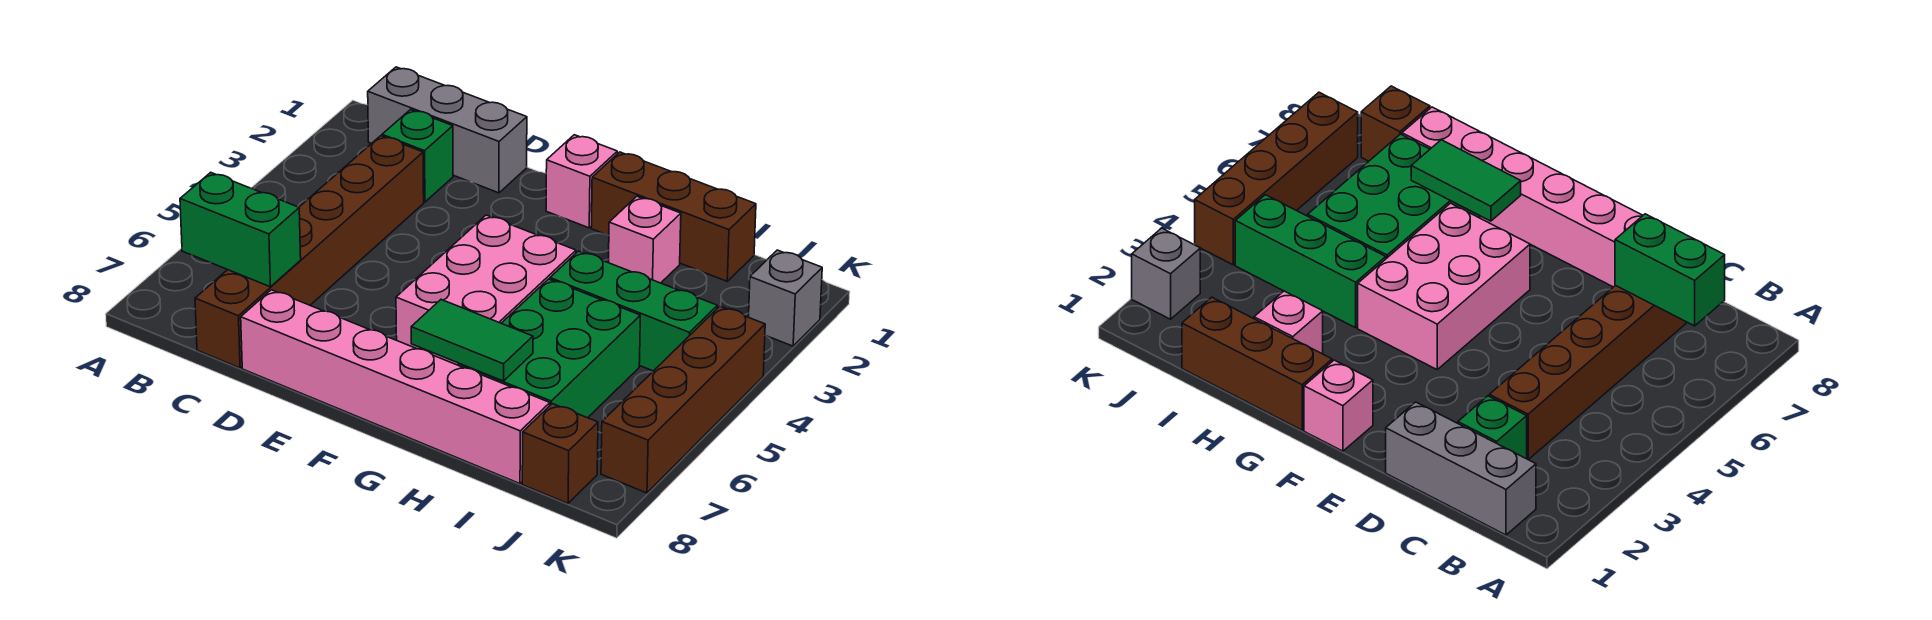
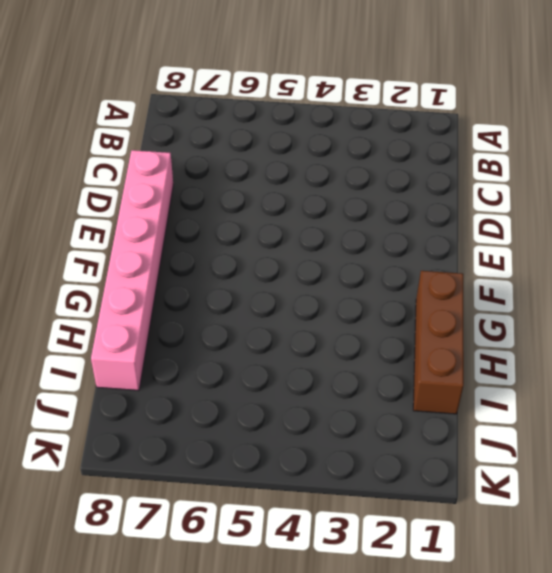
none -> grey 1x3 brick [368,67,527,193]
none -> green 1x1 brick [382,110,453,202]
none -> brown 1x6 brick [195,136,424,368]

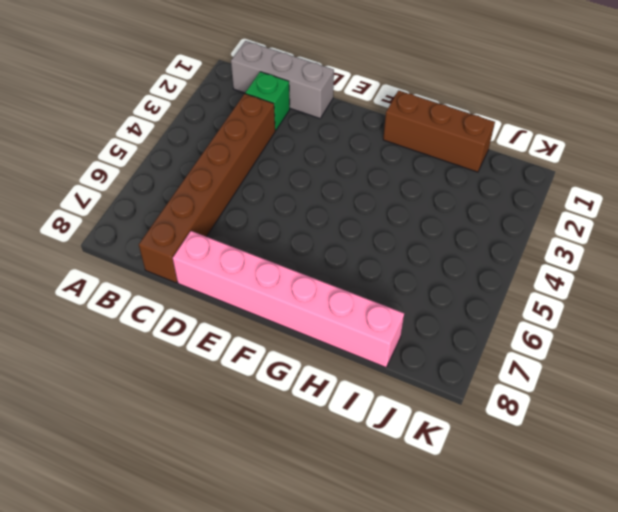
none -> pink 1x1 brick [546,135,617,228]
none -> pink 2x3 brick [396,215,576,365]
none -> pink 1x1 brick [608,196,681,283]

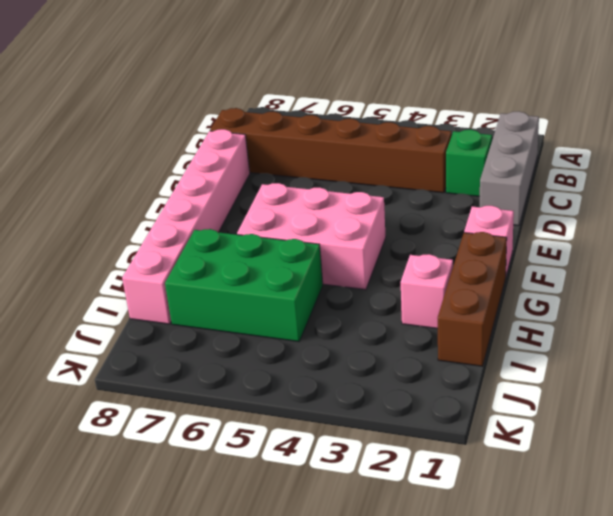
none -> green 1x3 brick [550,251,717,371]
none -> brown 1x1 brick [522,404,598,503]
none -> grey 1x1 brick [749,250,822,346]

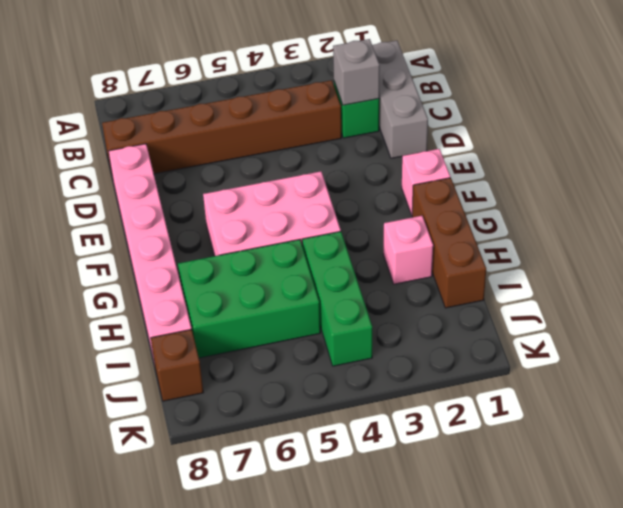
grey 1x1 brick [333,39,380,105] -> grey 1x1 brick moved to [749,250,822,346]
none -> brown 1x4 brick [601,306,765,493]
none -> green 1x2 brick [180,172,301,287]
none -> green 1x2 tile [411,300,533,381]

